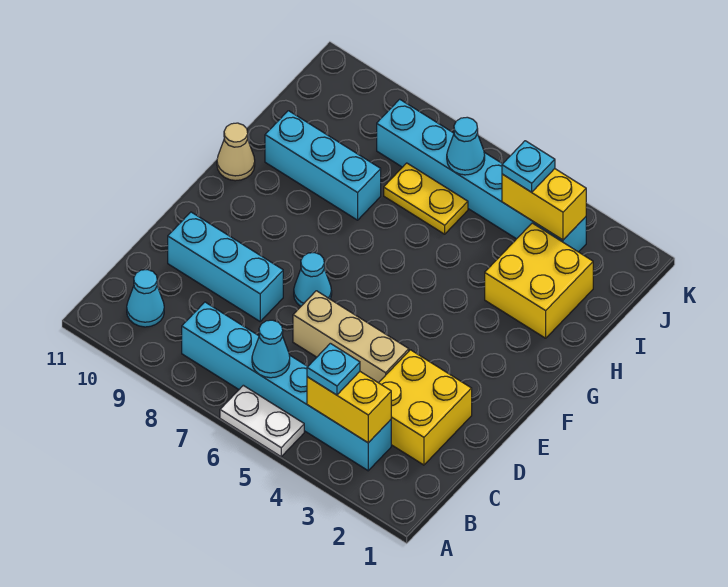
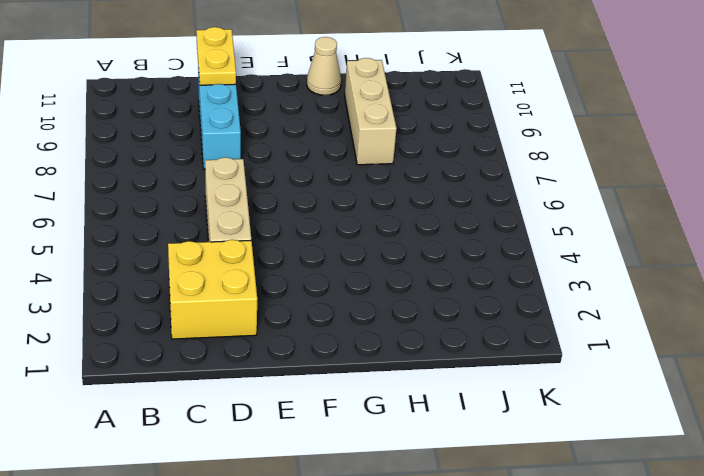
yellow 1x2 plate [196,27,236,85] -> yellow 1x2 plate moved to [384,163,468,234]
tan 1x3 brick [345,58,397,165] -> cyan 1x3 brick [265,111,381,220]
none -> white 1x2 plate [220,385,304,457]
none -> cyan 1x6 brick [182,302,391,471]
none -> cyan 1x1 cone [127,270,164,327]

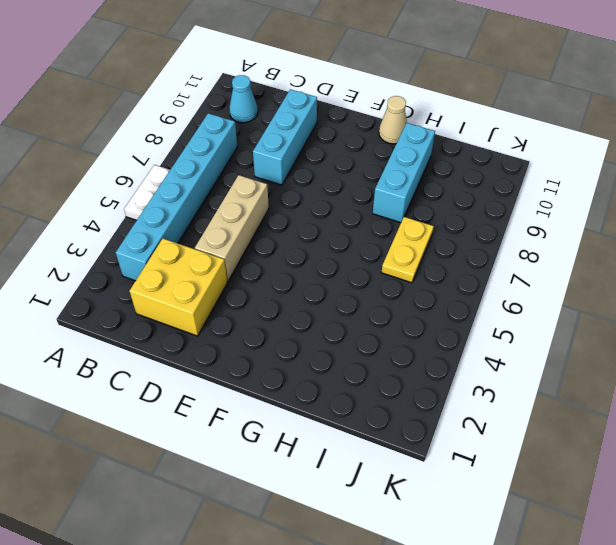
none -> cyan 1x1 cone [294,253,332,306]
none -> yellow 2x2 brick [485,223,593,338]
none -> cyan 1x6 brick [377,99,586,252]

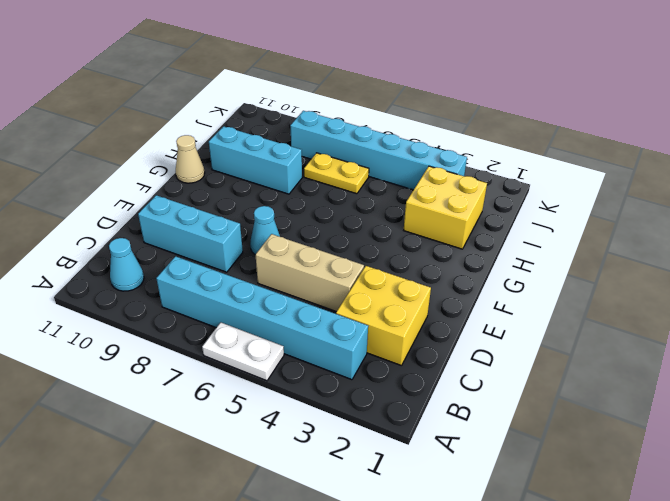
none -> yellow 1x2 brick [307,372,391,443]
none -> cyan 1x1 cone [252,320,290,378]
none -> yellow 1x2 brick [502,169,586,240]

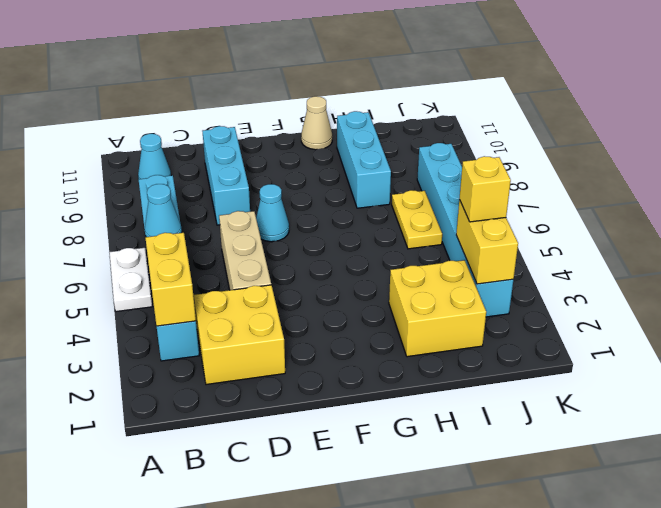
yellow 1x1 brick [459,156,511,222] -> cyan 1x1 plate [502,141,555,192]
none -> cyan 1x1 cone [447,117,485,175]
none -> cyan 1x1 plate [307,343,360,395]

